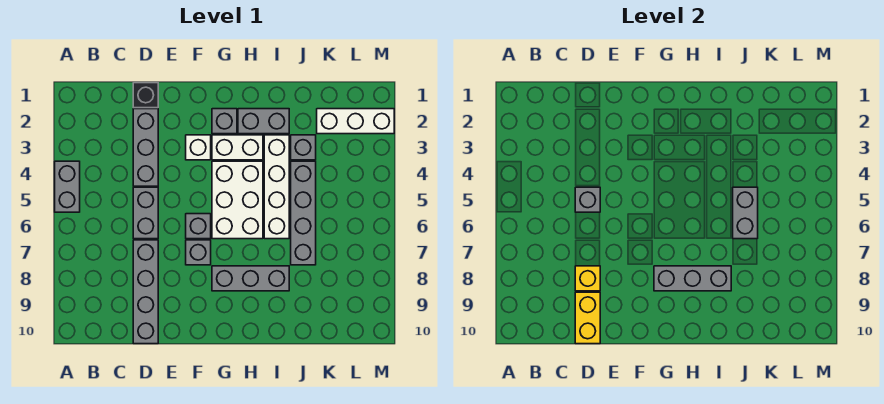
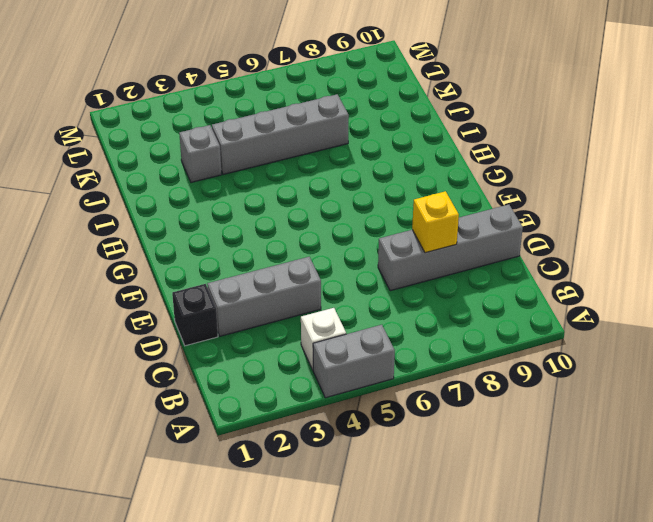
white 1x1 brick [301,308,346,370] -> white 1x1 brick moved to [186,135,211,160]
none -> grey 1x2 brick [133,187,158,239]
none -> grey 1x1 brick [186,214,211,239]
none -> grey 1x1 brick [186,240,211,265]

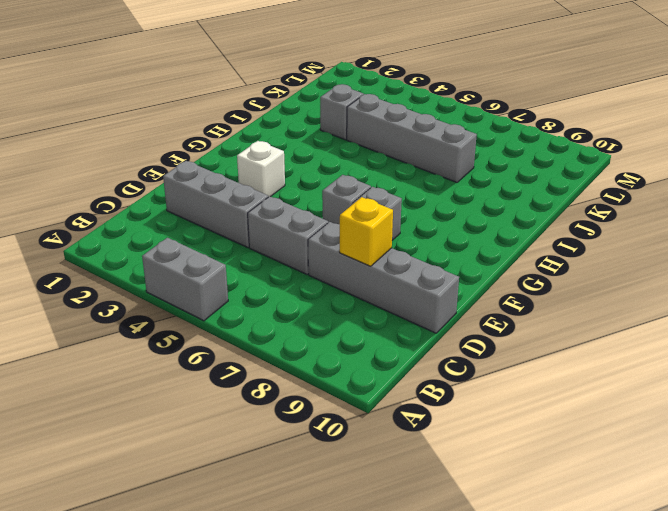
none -> black 1x1 brick [133,83,158,108]
none -> grey 1x1 brick [212,109,237,134]
none -> white 1x2 brick [212,135,263,160]

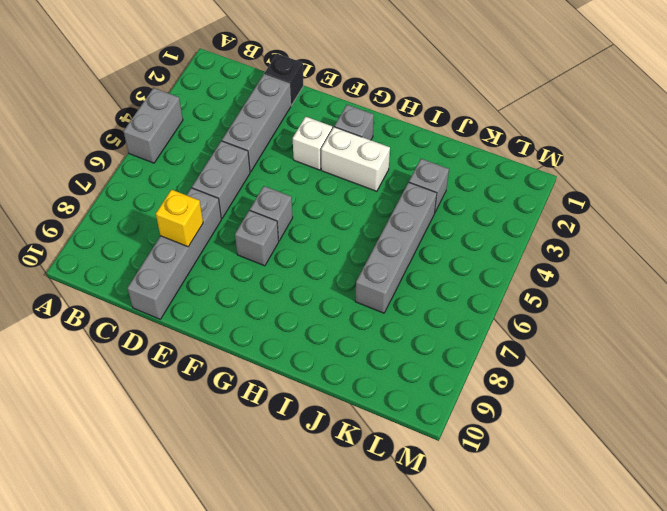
none -> white 2x3 brick [212,161,263,239]
none -> grey 1x3 brick [212,266,289,291]
none -> grey 1x2 brick [238,109,289,134]

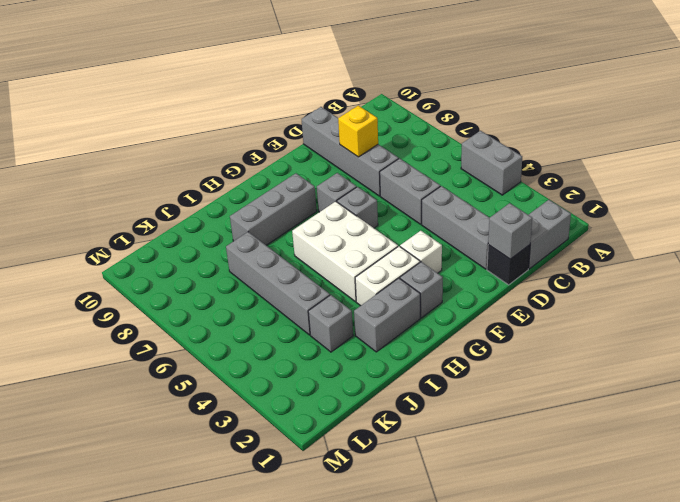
grey 1x2 brick [528,200,571,269] -> grey 1x2 brick turned to [733,187,758,239]
grey 1x1 brick [488,203,532,259] -> grey 1x1 brick moved to [575,187,600,212]
none -> white 1x4 brick [264,135,289,239]
none -> white 1x3 brick [317,109,394,134]
none -> yellow 1x2 brick [575,292,600,344]

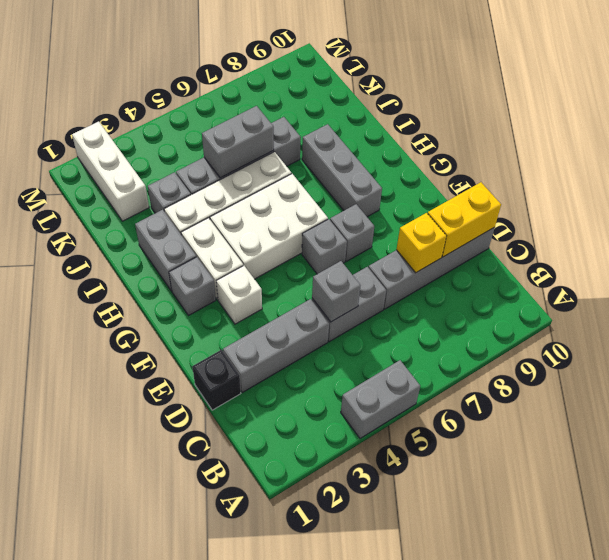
none -> grey 1x3 brick [654,266,731,291]

